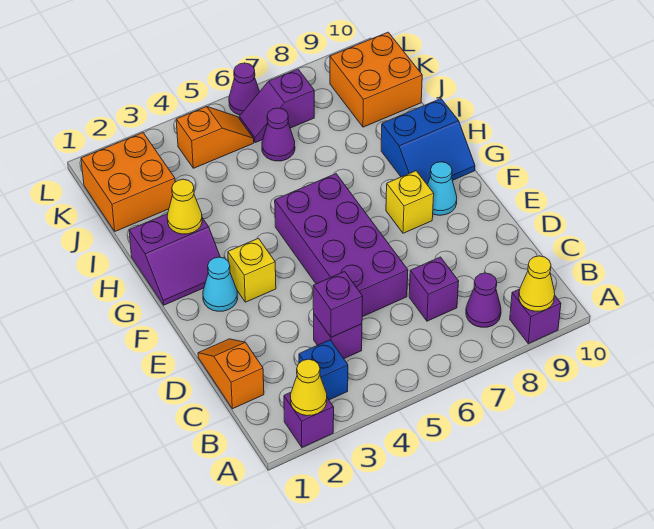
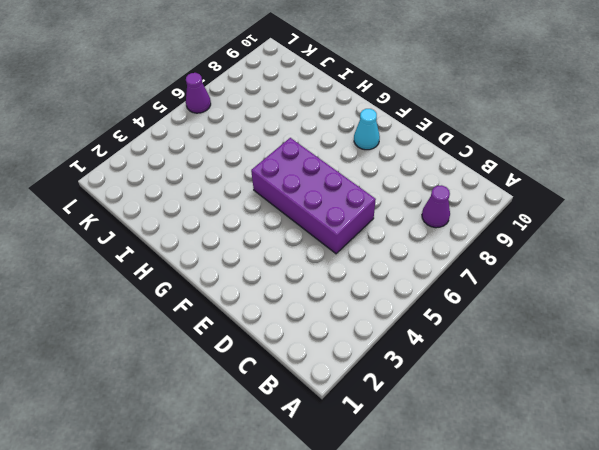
none -> purple 1x1 brick [284,392,334,447]
none -> purple 1x1 brick [510,289,561,344]
none -> blue 1x1 brick [299,340,348,400]

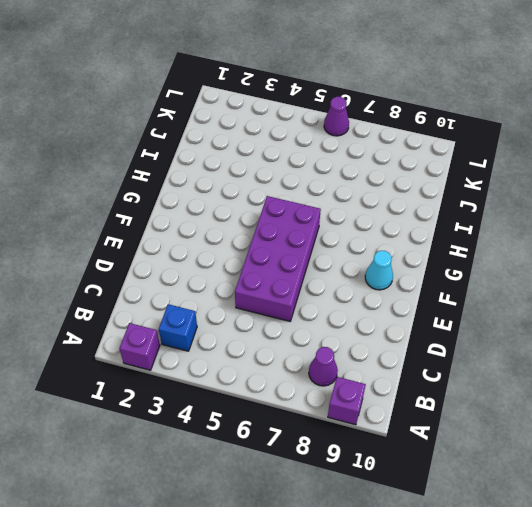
none -> orange 1x2 slope [198,339,264,409]
none -> purple 1x1 brick [314,314,362,359]
none -> purple 1x1 brick [409,257,459,321]

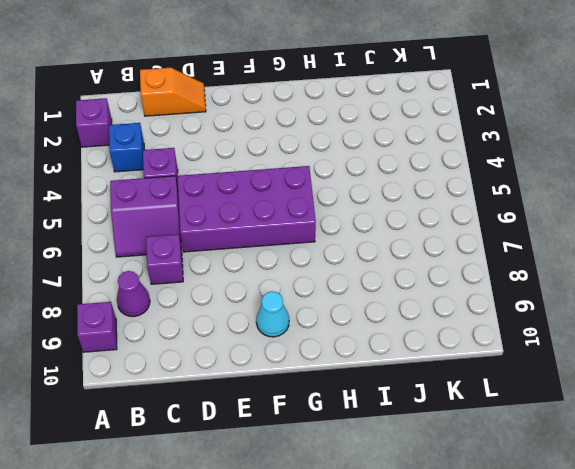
purple 2x2 slope [110,176,182,257] -> purple 2x2 slope turned to [129,214,220,305]
none -> cyan 1x1 cone [203,257,238,311]
none -> yellow 1x1 brick [228,238,276,302]
none -> yellow 1x1 brick [386,171,434,233]

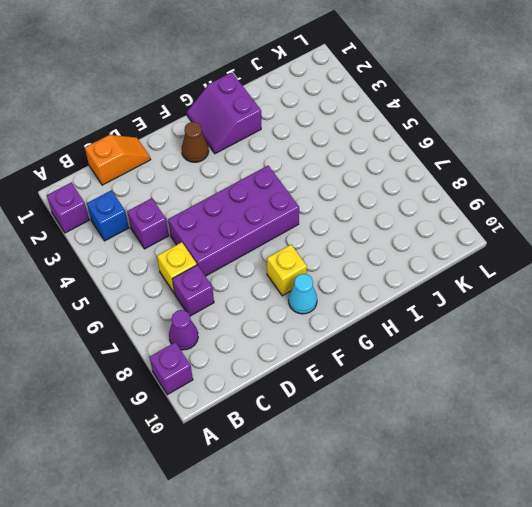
yellow 1x1 brick [157,242,197,293] -> yellow 1x1 brick moved to [228,238,276,302]
brown 1x1 cone [182,122,209,162] -> cyan 1x1 cone [203,257,238,311]
none -> blue 2x2 slope [381,99,475,184]
none -> orange 2x2 brick [81,133,175,231]
none -> purple 1x1 cone [262,108,295,161]

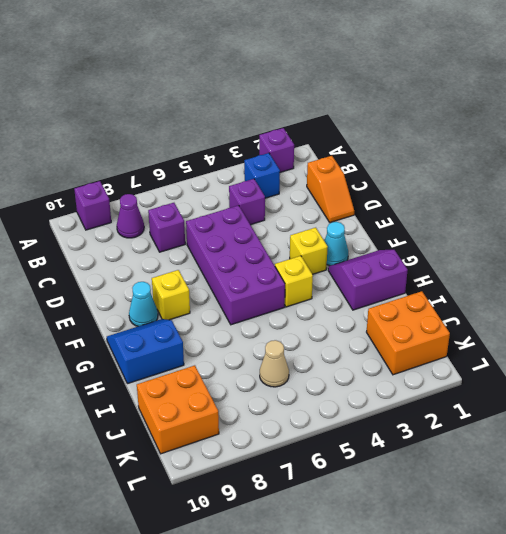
yellow 1x1 brick [275,256,313,307] -> none
tan 1x1 cone [260,340,289,387] -> purple 1x1 cone [262,108,295,161]
none -> orange 1x2 slope [176,107,254,168]
none -> purple 1x2 slope [239,69,314,143]
none -> purple 1x1 cone [229,63,260,115]

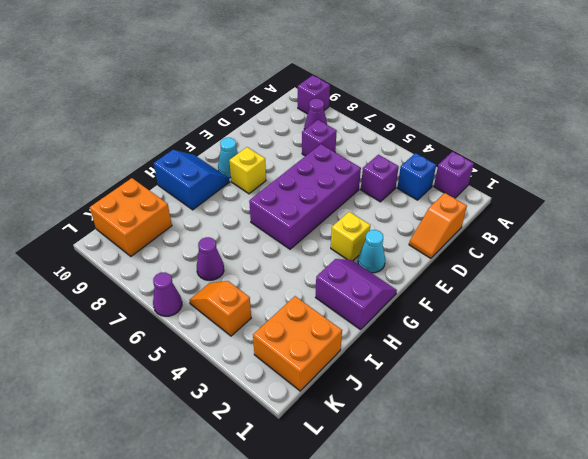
none -> purple 1x2 slope [239,69,314,143]
none -> yellow 1x1 cone [290,359,327,416]
none -> yellow 1x1 cone [519,256,555,311]

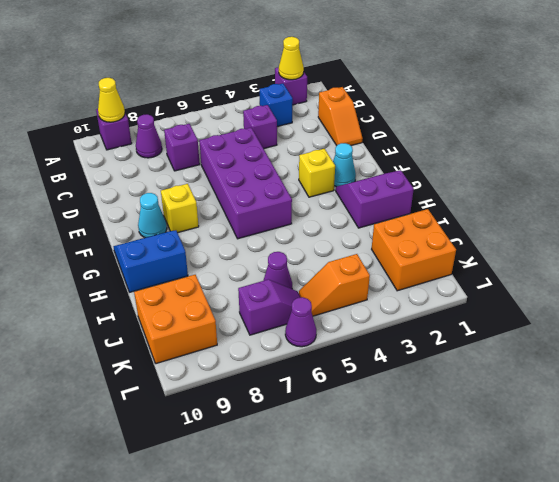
none -> purple 1x1 brick [313,272,363,337]
none -> yellow 1x1 cone [167,179,202,234]

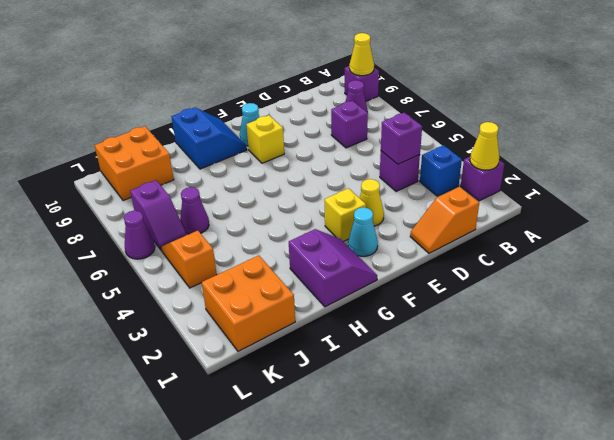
yellow 1x1 cone [360,179,384,226] -> yellow 1x1 cone moved to [167,179,202,234]
none -> purple 2x4 brick [275,174,408,317]

